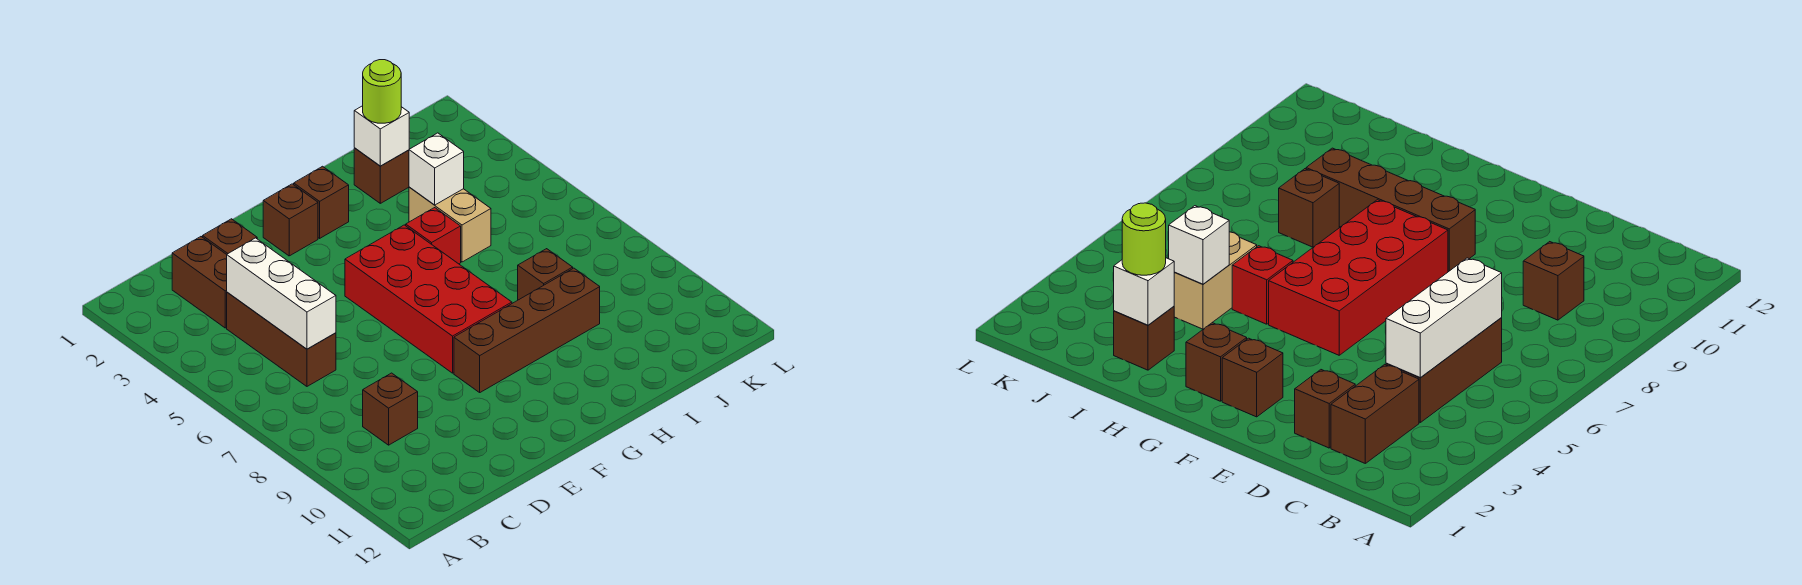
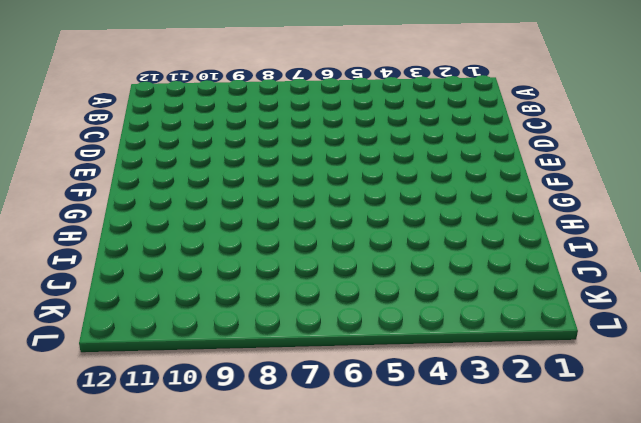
none -> brown 1x2 brick [172,237,227,328]
none -> brown 1x3 brick [227,292,336,386]
none -> brown 1x1 brick [363,373,418,445]

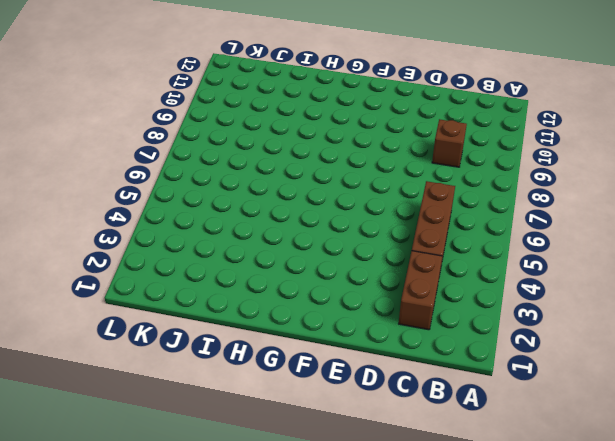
none -> brown 1x1 brick [203,219,257,255]
none -> brown 1x1 brick [263,184,318,256]
none -> red 2x4 brick [345,225,512,373]

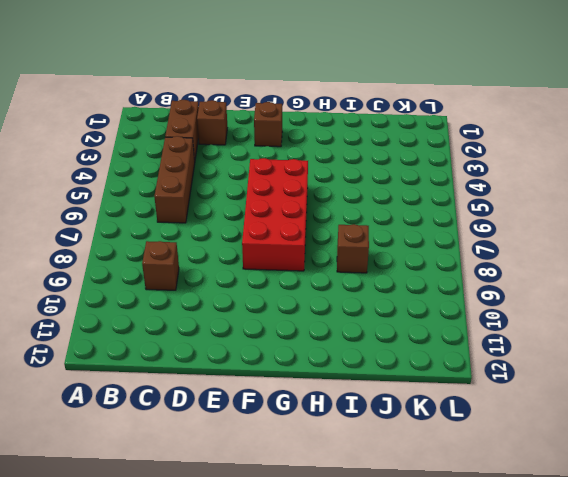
none -> brown 1x4 brick [454,268,600,392]
none -> brown 1x1 brick [293,166,349,238]
none -> red 1x1 brick [406,208,461,264]

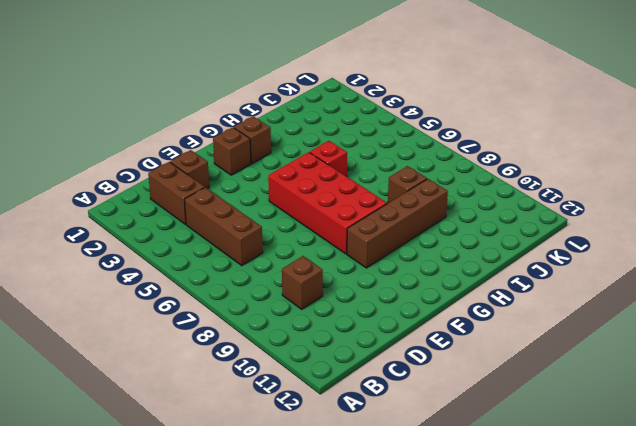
none -> brown 1x1 brick [354,148,409,203]
none -> tan 1x2 brick [409,187,491,262]
none -> white 1x3 brick [227,238,336,349]

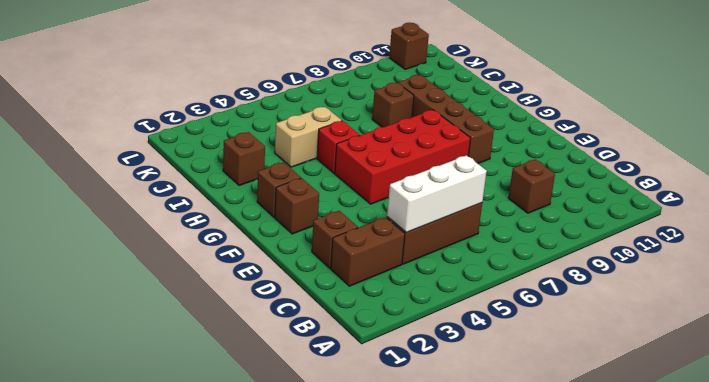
brown 1x1 brick [389,23,429,69] -> none
none -> white 1x1 brick [354,106,409,166]
none -> white 1x1 brick [409,133,464,205]
none -> lime 1x1 round brick [363,60,401,123]

